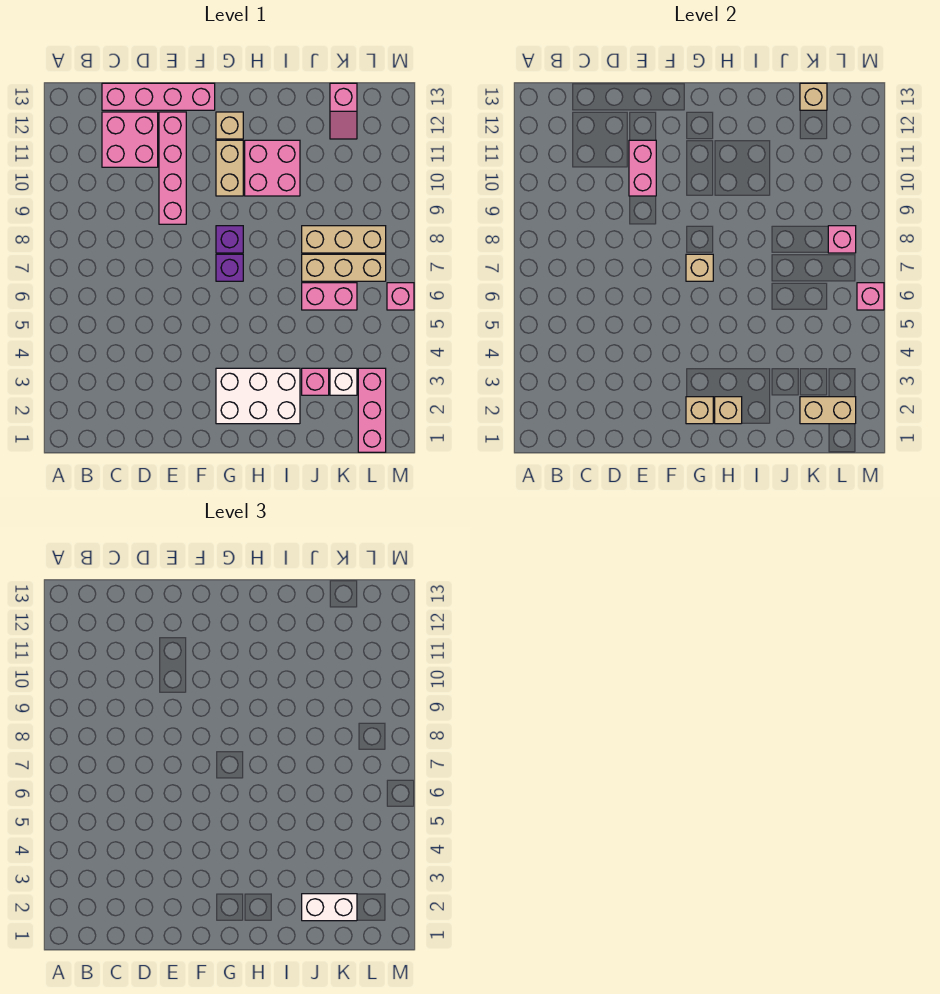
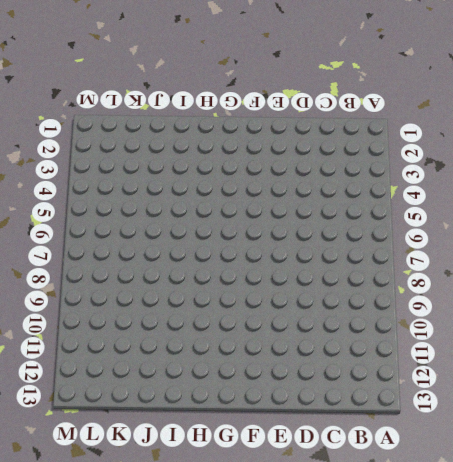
none -> pink 2x2 brick [102,112,158,167]
none -> pink 1x4 brick [102,83,215,110]
none -> pink 1x4 brick [159,112,186,224]

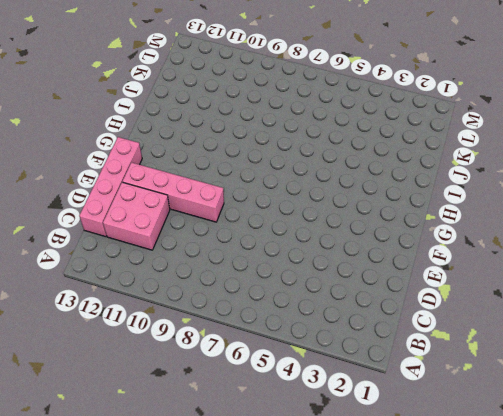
none -> white 2x3 brick [216,368,300,424]
none -> purple 1x1 brick [216,254,243,281]
none -> purple 1x1 brick [216,226,243,253]

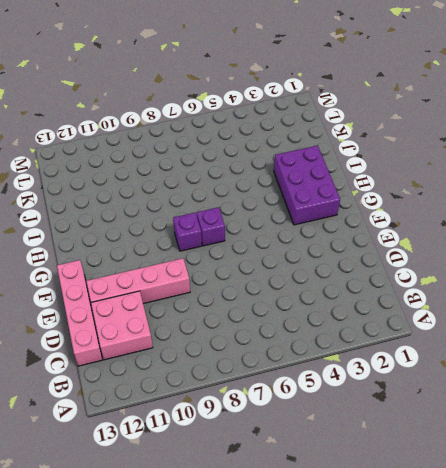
purple 2x3 brick [274,145,340,225] -> white 2x3 brick [216,368,300,424]
none -> tan 1x2 brick [216,140,243,196]
none -> tan 1x1 brick [216,112,243,139]
none -> pink 2x2 brick [245,140,300,196]

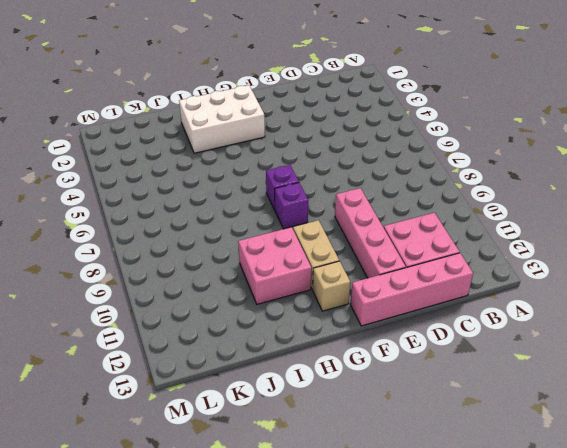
none -> pink 1x1 brick [302,368,329,395]
none -> pink 1x2 brick [302,283,357,310]
none -> tan 1x3 brick [302,254,386,281]

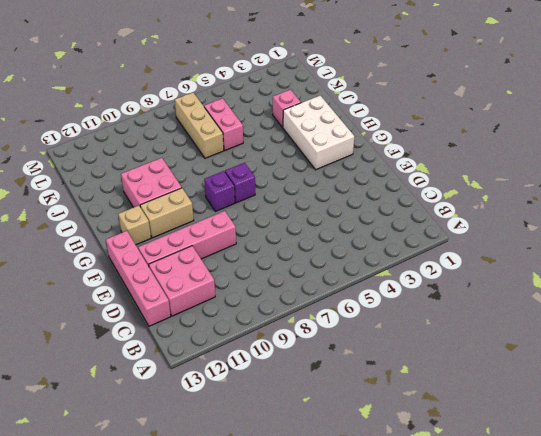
none -> tan 1x3 brick [302,226,386,253]
none -> white 1x1 brick [330,368,357,395]
none -> pink 1x2 slope [330,83,357,139]

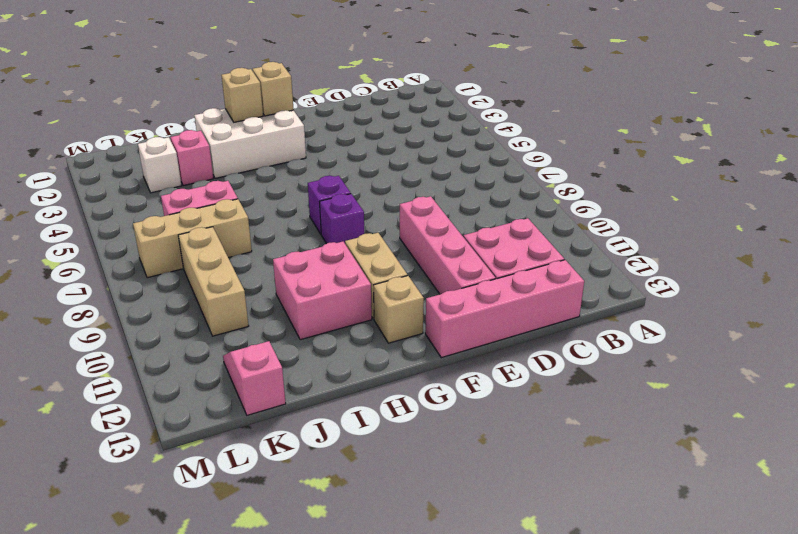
tan 1x3 brick [178,227,249,336] -> tan 1x3 brick turned to [302,226,386,253]
none -> pink 1x3 brick [358,368,386,452]
none -> pink 1x1 brick [387,283,414,310]
none -> pink 1x2 brick [629,140,656,196]

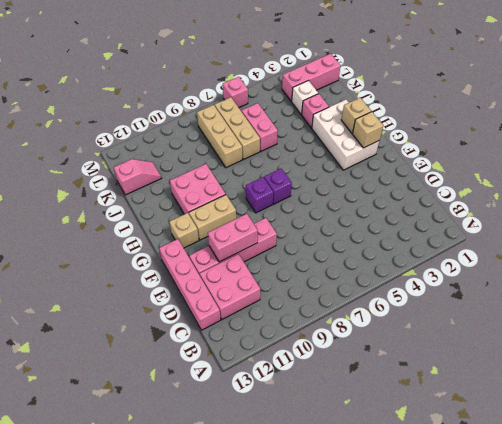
none -> tan 1x1 brick [686,254,713,281]
none -> tan 1x2 brick [800,397,856,424]
none -> tan 1x1 brick [800,83,827,110]

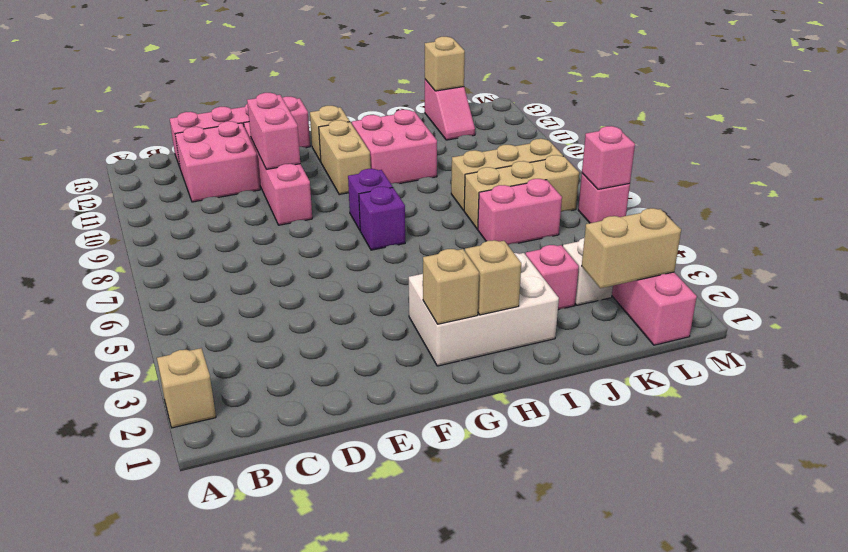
tan 1x1 brick [157,348,216,428] -> tan 1x1 brick moved to [686,254,713,281]
none -> pink 1x1 brick [828,226,856,253]
none -> white 1x2 brick [302,894,357,921]

